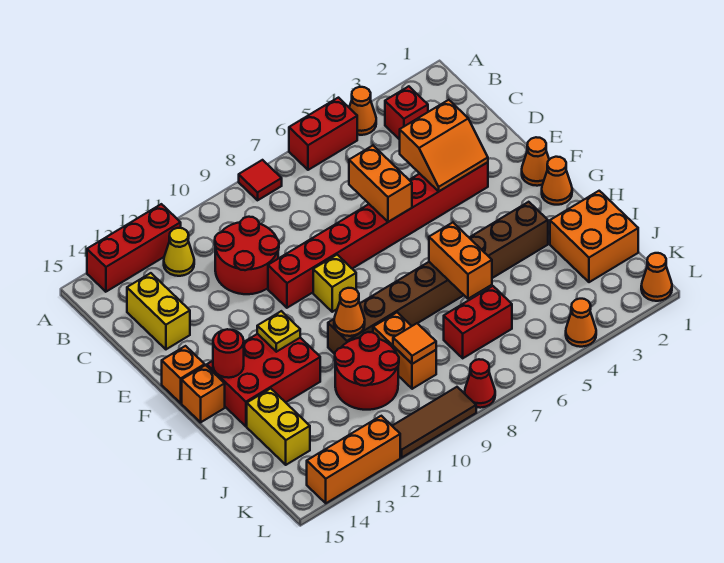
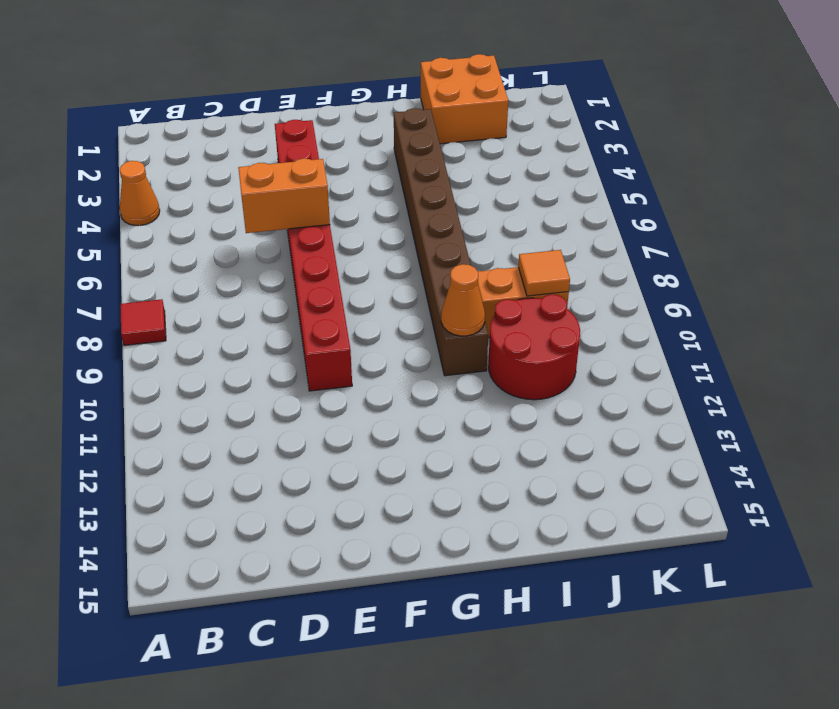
none -> red 1x2 brick [289,98,357,170]
none -> red 1x3 brick [87,204,181,292]
none -> red 1x1 brick [385,86,428,140]
none -> yellow 1x1 cone [164,228,194,276]

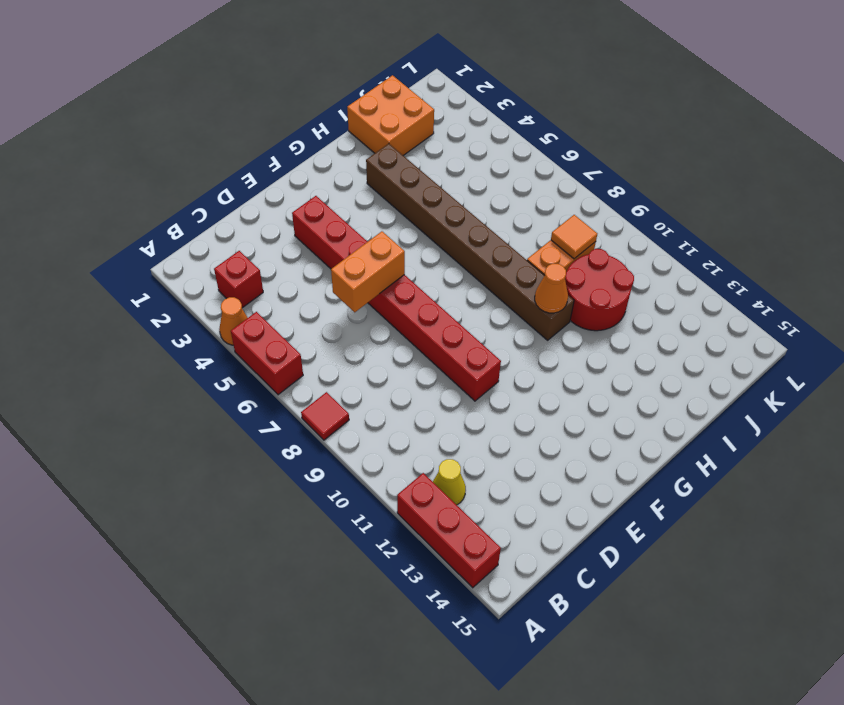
none -> red 2x2 round brick [215,217,279,294]
none -> yellow 1x2 brick [127,273,190,349]
none -> orange 1x1 cone [522,137,549,186]
none -> yellow 1x1 brick [313,255,356,312]

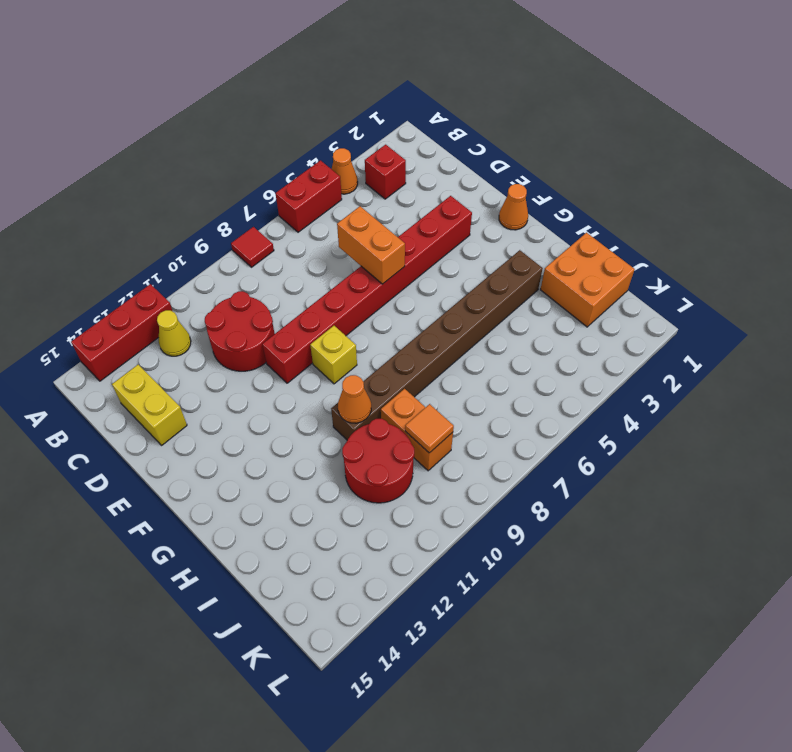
none -> orange 1x1 brick [162,346,205,403]
none -> orange 1x1 cone [542,157,572,205]
none -> red 2x3 brick [207,334,320,426]
none -> orange 1x1 brick [182,365,225,422]

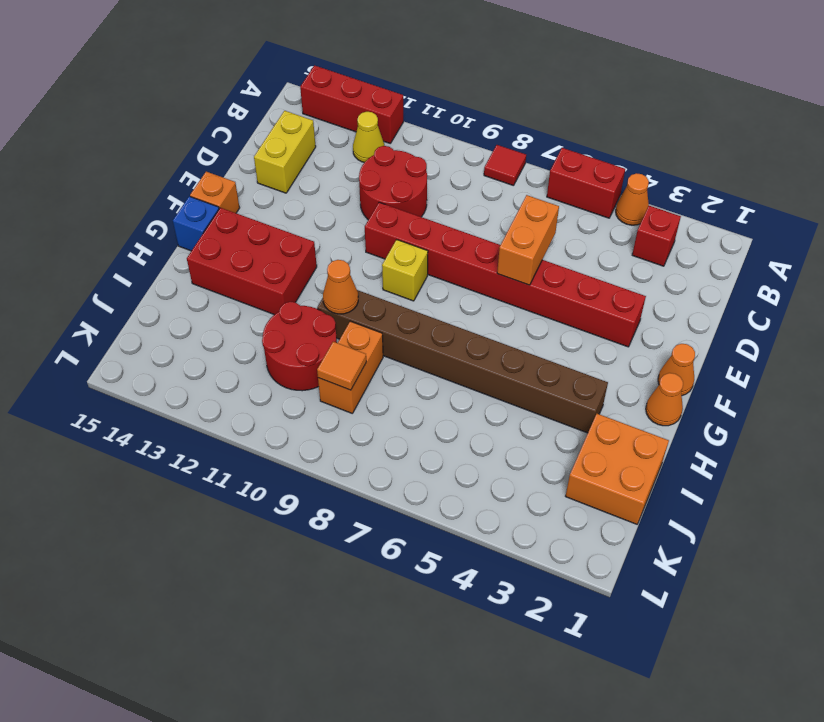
blue 1x1 brick [173,196,219,251] -> orange 1x1 brick [182,365,225,422]
none -> yellow 1x2 brick [247,388,310,465]
none -> red 1x2 brick [444,286,512,358]
none -> orange 1x1 cone [641,253,672,301]
none -> orange 1x1 cone [566,299,596,347]

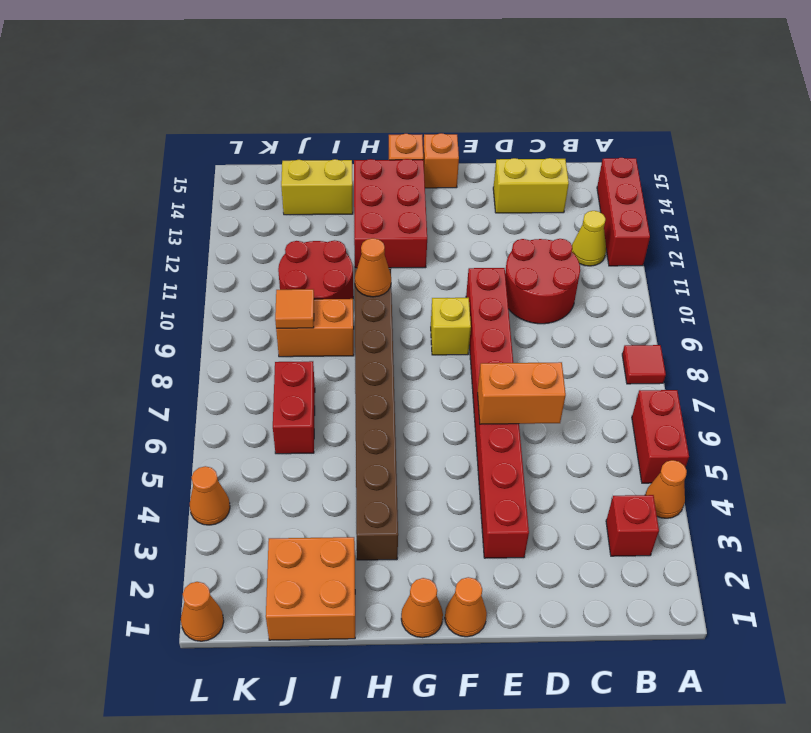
none -> red 1x1 cone [465,359,495,408]
none -> brown 1x3 tile [393,387,476,458]
none -> orange 1x3 brick [307,416,400,503]
none -> orange 2x2 slope [400,100,488,192]

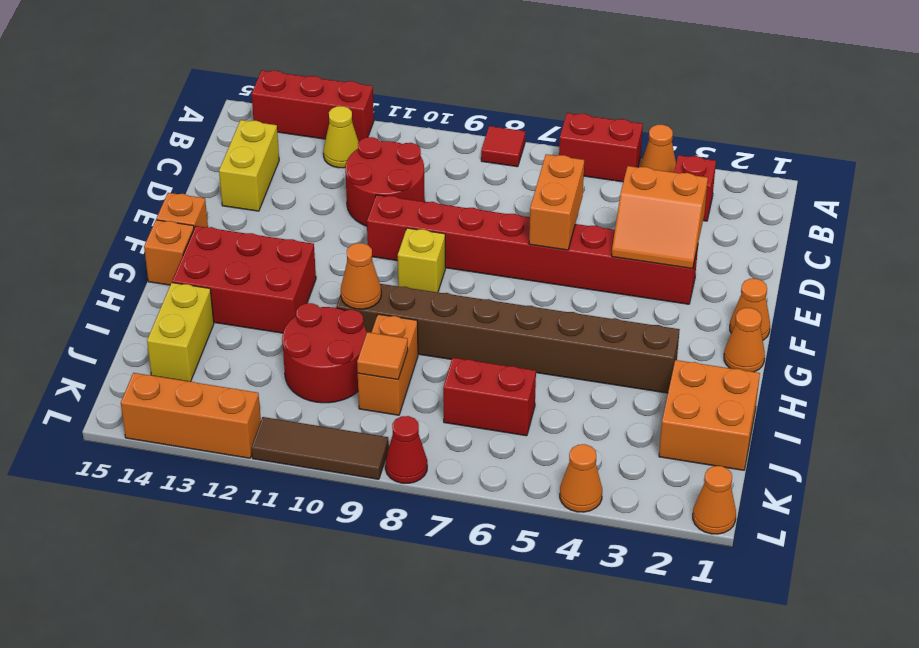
none -> yellow 1x1 plate [257,311,300,352]
none -> red 1x1 round brick [213,329,244,378]
none -> orange 1x2 brick [429,222,492,299]

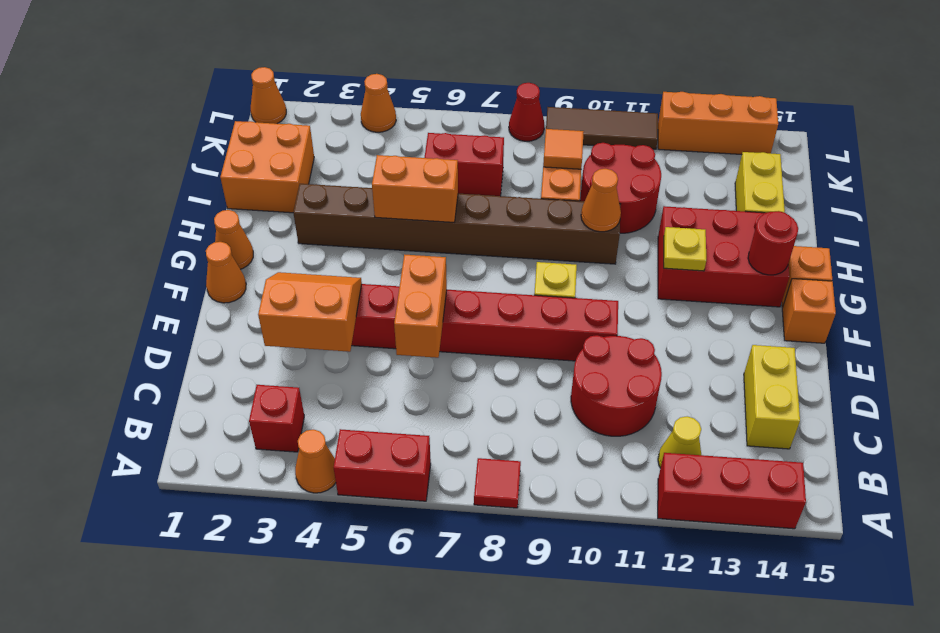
orange 1x2 brick [372,155,458,222] -> orange 1x2 brick turned to [429,222,492,299]

